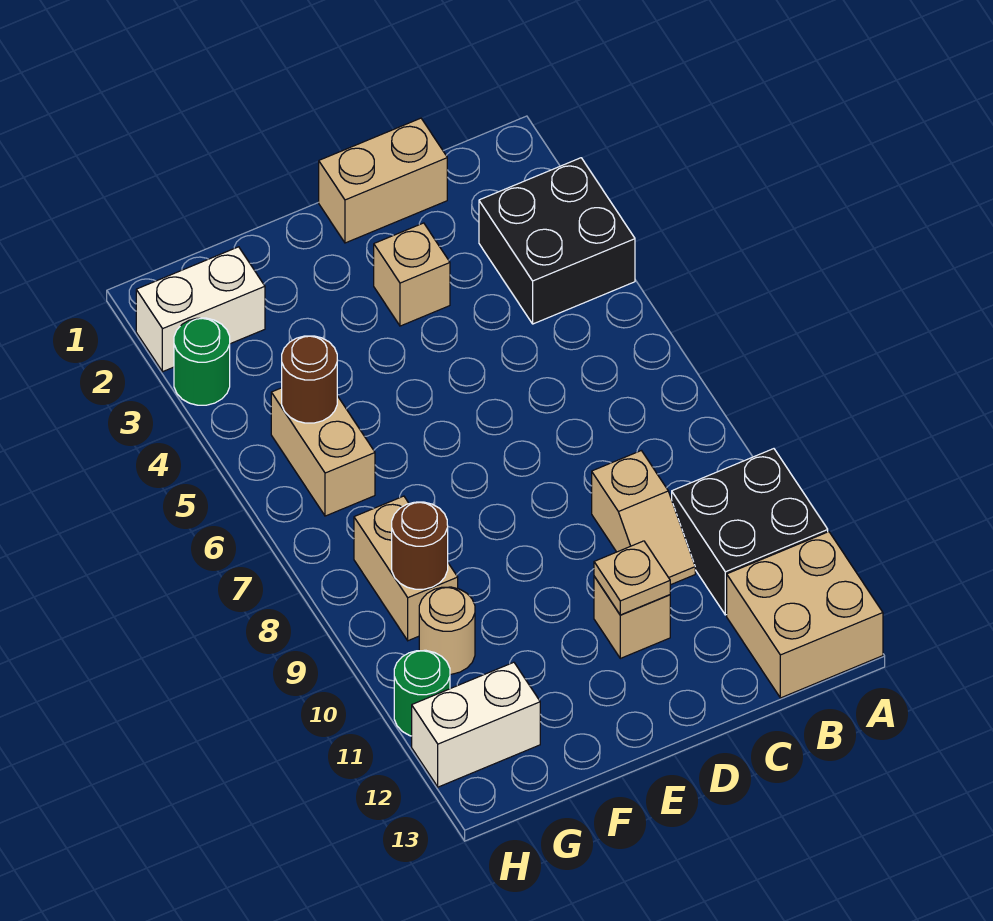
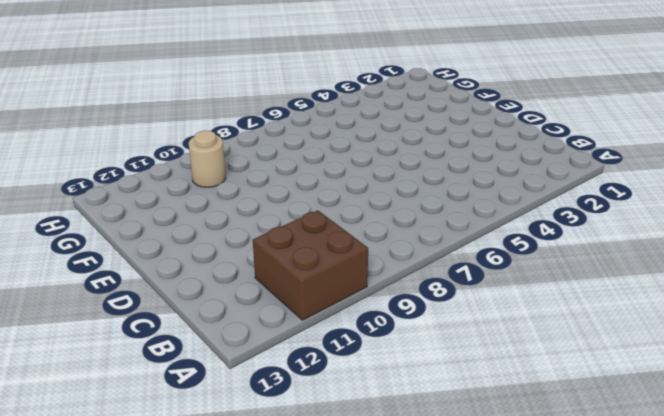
brown 2x2 brick [253,210,368,320] -> black 2x2 brick [672,449,828,615]
none -> black 2x2 brick [479,158,635,324]
none -> tan 2x2 brick [727,532,883,698]
none -> tan 1x2 brick [319,118,447,243]

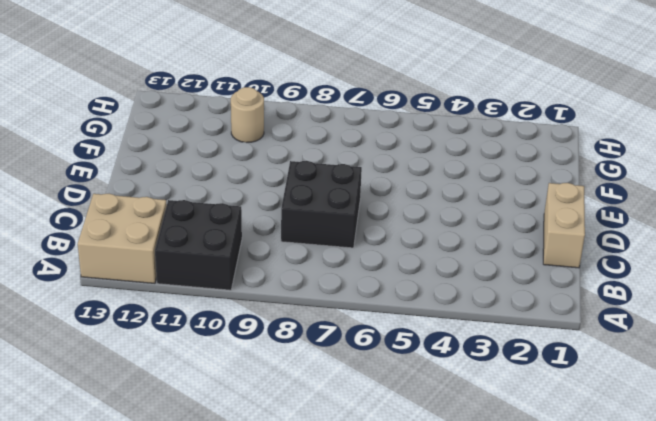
black 2x2 brick [281,161,362,248] -> black 2x2 brick moved to [479,158,635,324]
none -> tan 1x2 slope [592,451,695,585]
none -> tan 1x1 brick [374,223,450,326]
none -> tan 1x1 brick [594,576,670,658]

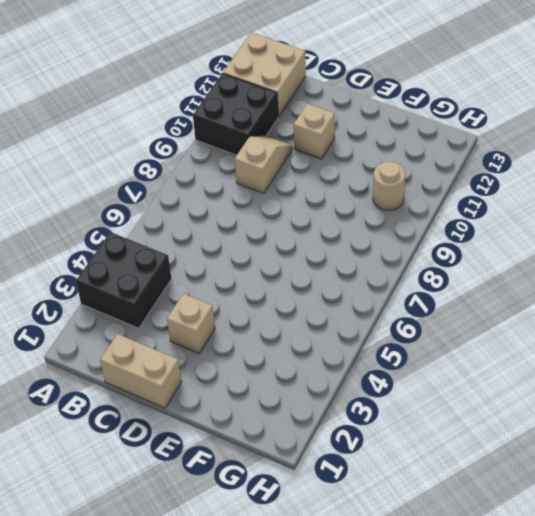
none -> white 1x2 brick [136,247,265,372]
none -> tan 1x2 brick [271,388,375,516]
none -> tan 1x2 brick [354,496,458,641]

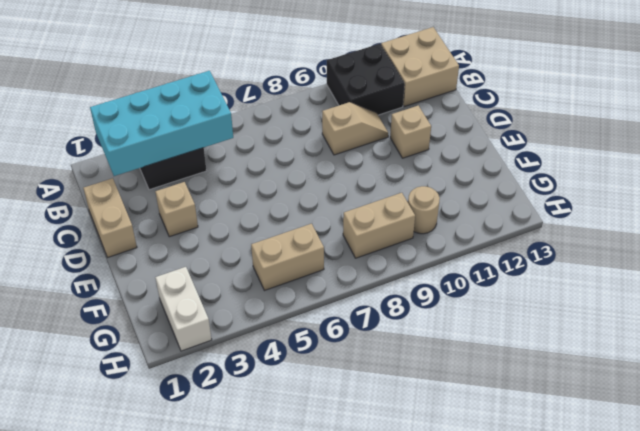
cyan 2x4 brick [90,71,233,176] -> none
none -> white 1x2 brick [412,662,540,787]
none -> green 1x1 round brick [174,318,230,405]
none -> green 1x1 round brick [394,650,450,736]

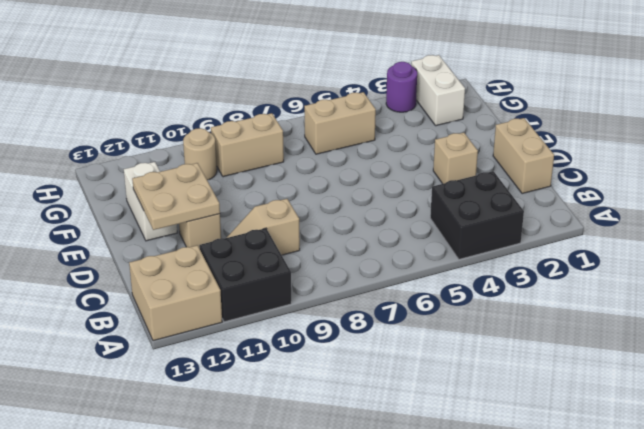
tan 2x2 plate [132,163,220,230] -> tan 1x1 plate [594,541,670,615]
white 1x2 brick [124,162,178,241] -> white 1x2 brick moved to [412,662,540,787]
purple 1x1 round brick [386,62,417,112] -> green 1x1 round brick [174,318,230,405]
none -> green 1x1 round brick [394,650,450,736]
none -> brown 1x1 round brick [282,336,337,423]
none -> brown 1x1 round brick [392,502,448,589]

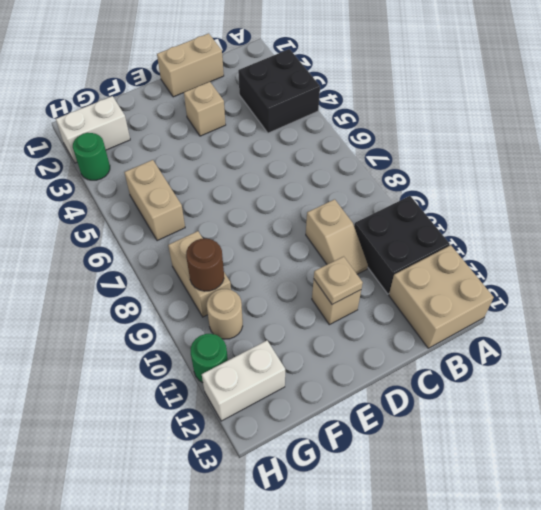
none -> brown 1x1 round brick [282,336,337,423]

